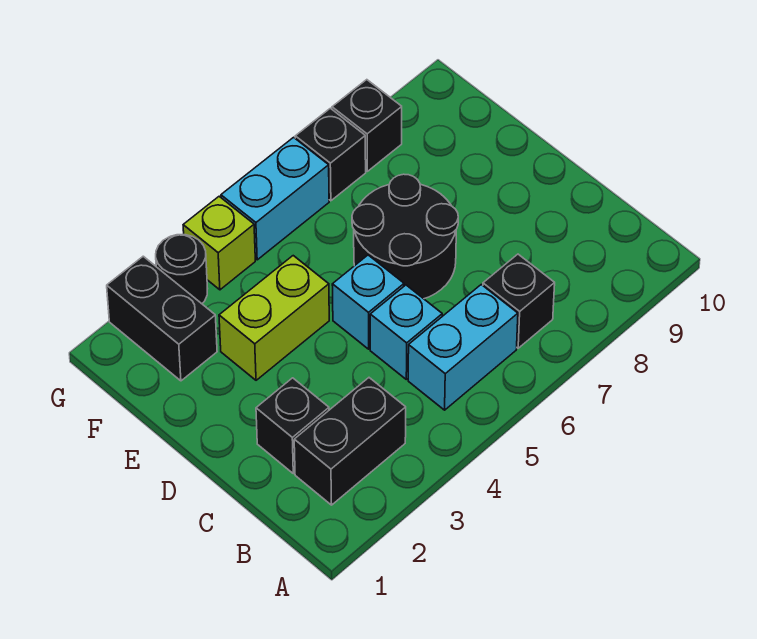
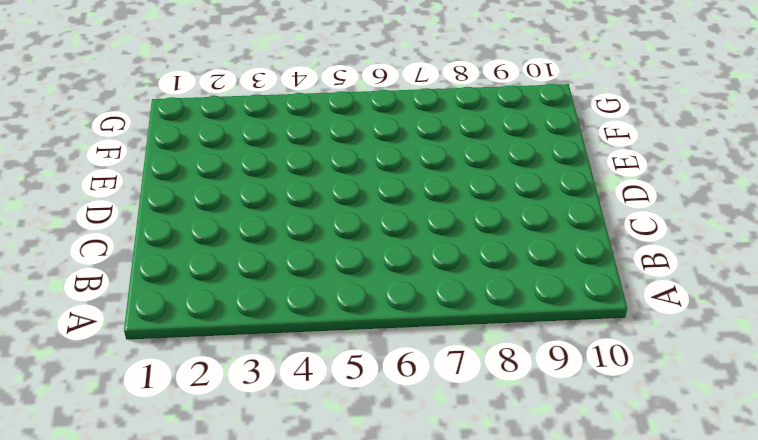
none -> black 1x2 brick [294,378,406,505]
none -> cyan 1x2 brick [408,285,518,410]
none -> black 1x1 brick [483,254,555,348]

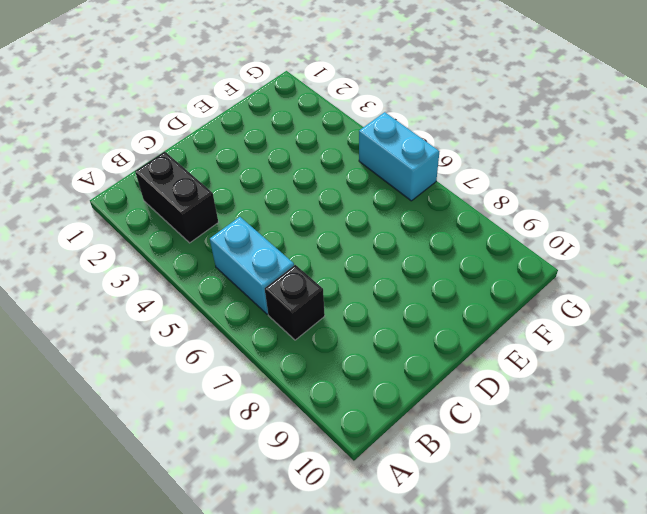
none -> black 1x1 brick [256,378,329,474]
none -> cyan 1x1 brick [370,285,442,379]
none -> cyan 1x1 brick [332,255,404,349]

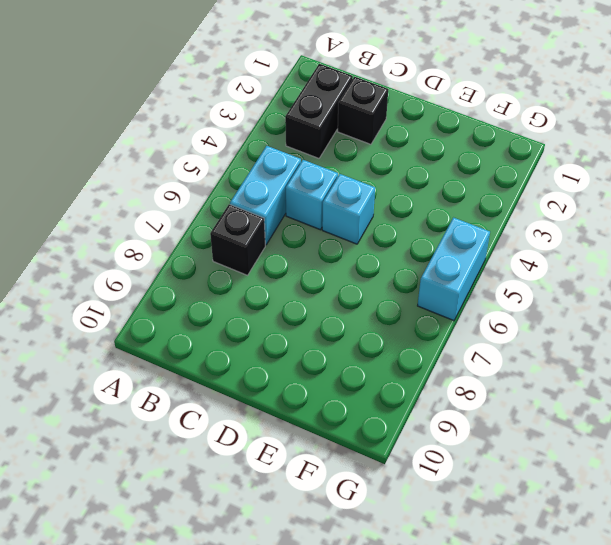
none -> black 2x2 round brick [352,174,458,299]
none -> lime 1x2 brick [219,256,329,380]
none -> black 1x2 brick [107,256,217,381]

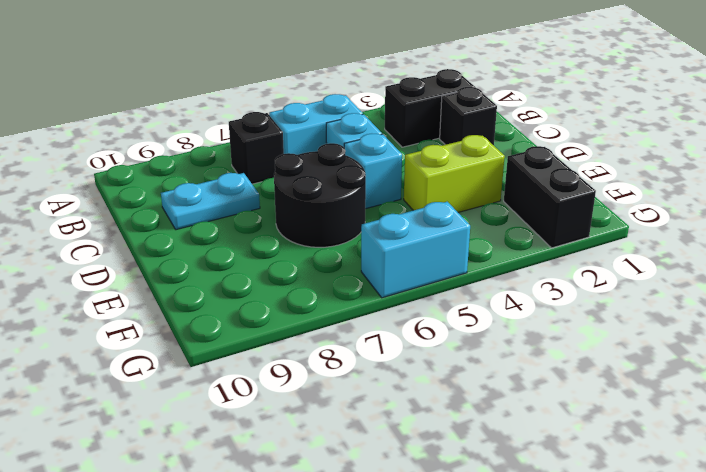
cyan 1x2 plate [161,173,260,230] -> none
none -> black 1x1 round brick [156,235,208,304]
none -> lime 1x1 brick [183,196,255,290]
none -> black 1x1 brick [295,108,366,201]

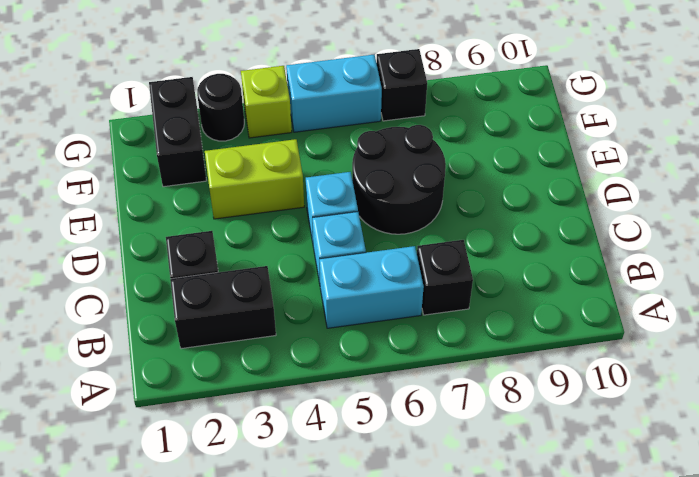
none -> black 1x1 brick [332,80,402,171]

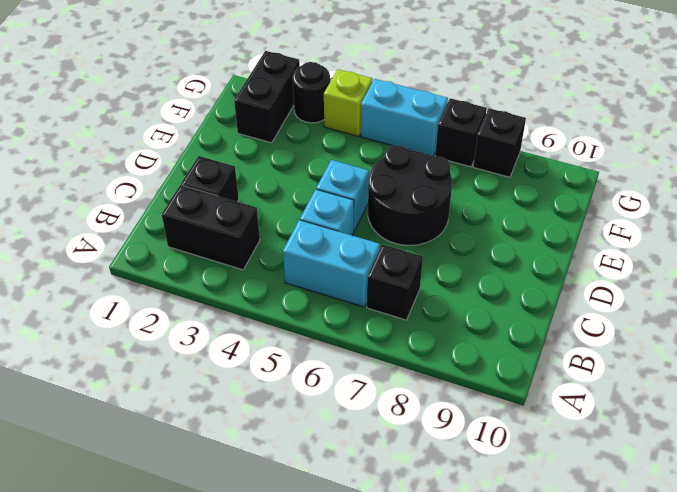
none -> lime 1x2 brick [219,256,329,380]

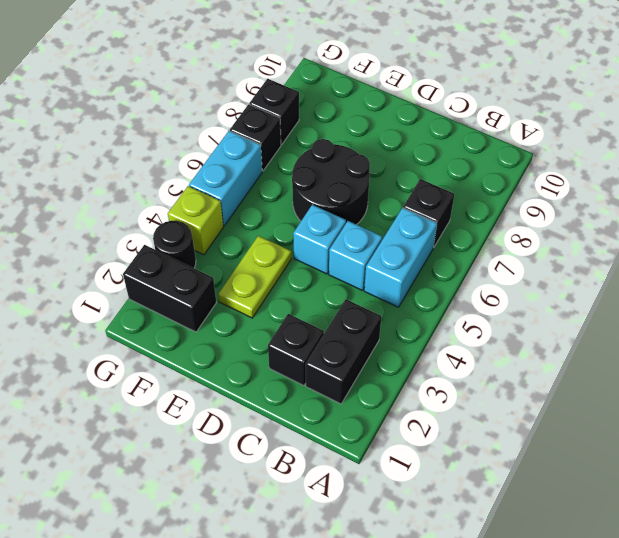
lime 1x2 plate [218,236,291,318] -> lime 1x2 brick [219,256,329,380]

